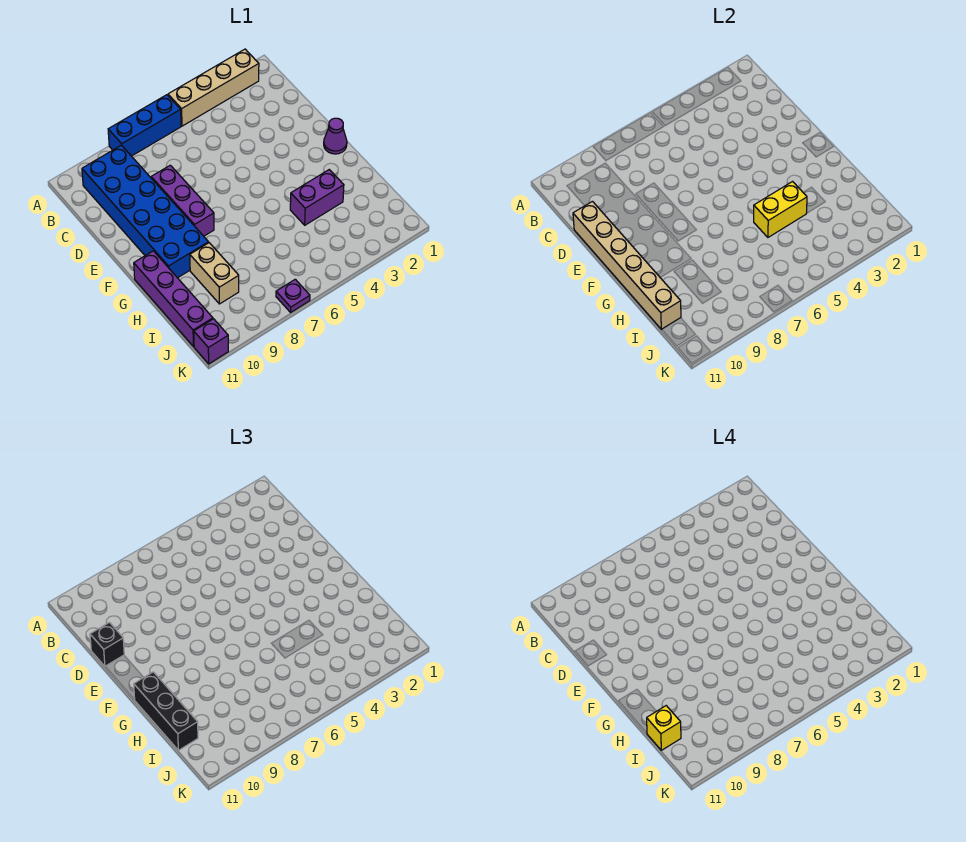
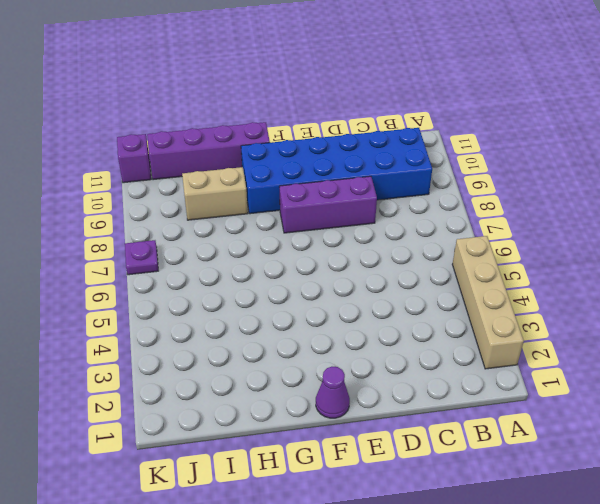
none -> blue 1x3 brick [108,95,181,156]
none -> purple 1x2 brick [290,170,344,225]
none -> tan 1x6 brick [573,201,681,329]

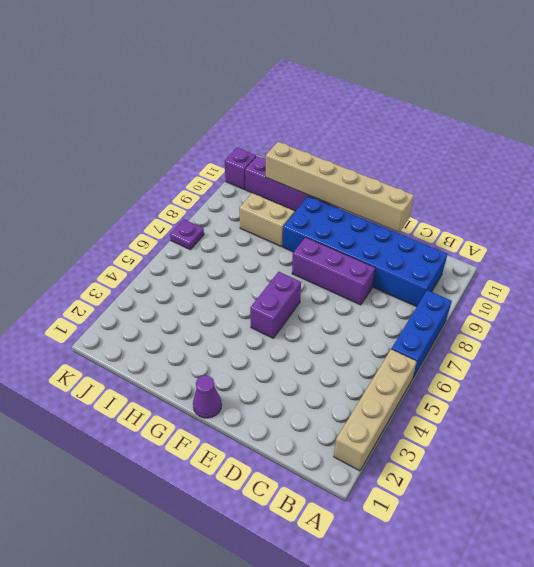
purple 1x2 brick [250,272,301,338] -> purple 1x2 brick moved to [290,170,344,225]
none -> yellow 1x2 brick [754,182,807,237]
none -> black 1x1 brick [90,622,124,666]
none -> black 1x3 brick [134,672,198,750]

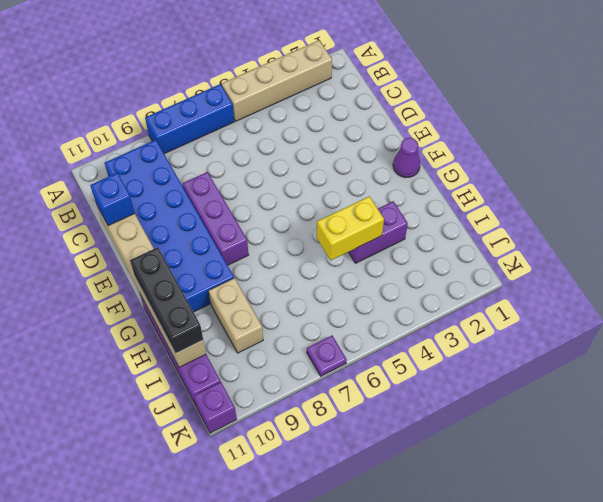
blue 1x1 brick [90,173,135,226] -> black 1x1 brick [90,622,124,666]
none -> yellow 1x1 brick [647,706,681,750]

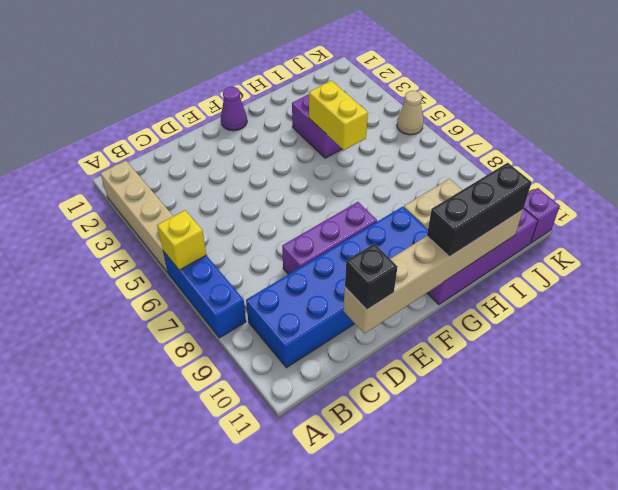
yellow 1x1 brick [157,210,206,270] -> yellow 1x1 brick moved to [647,706,681,750]
tan 1x1 cone [397,91,423,135] -> none
none -> purple 1x1 plate [276,279,310,312]

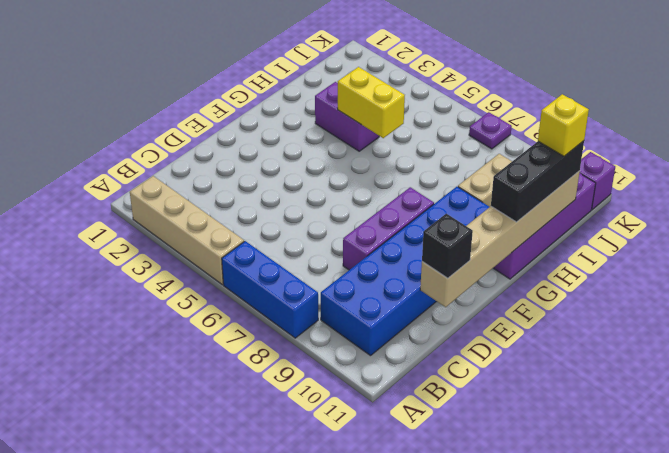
none -> purple 1x1 cone [324,118,347,154]

